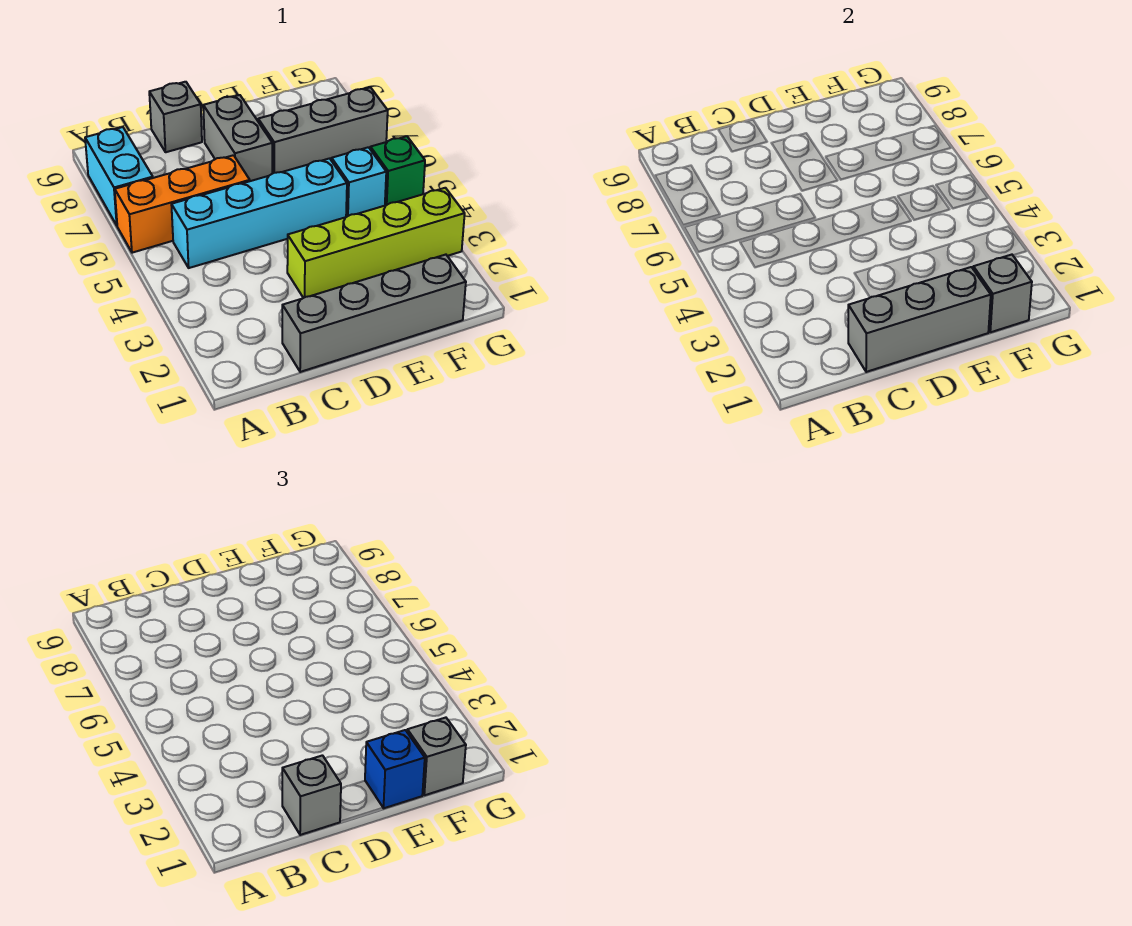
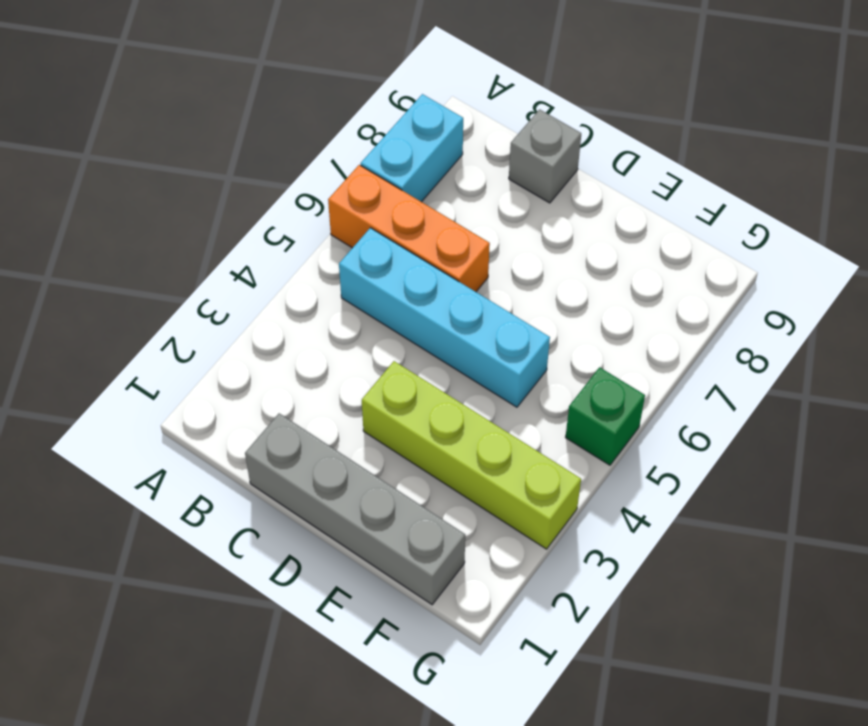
none -> grey 1x2 brick [203,95,272,181]
none -> grey 1x3 brick [258,87,388,174]
none -> cyan 1x1 brick [332,147,386,217]

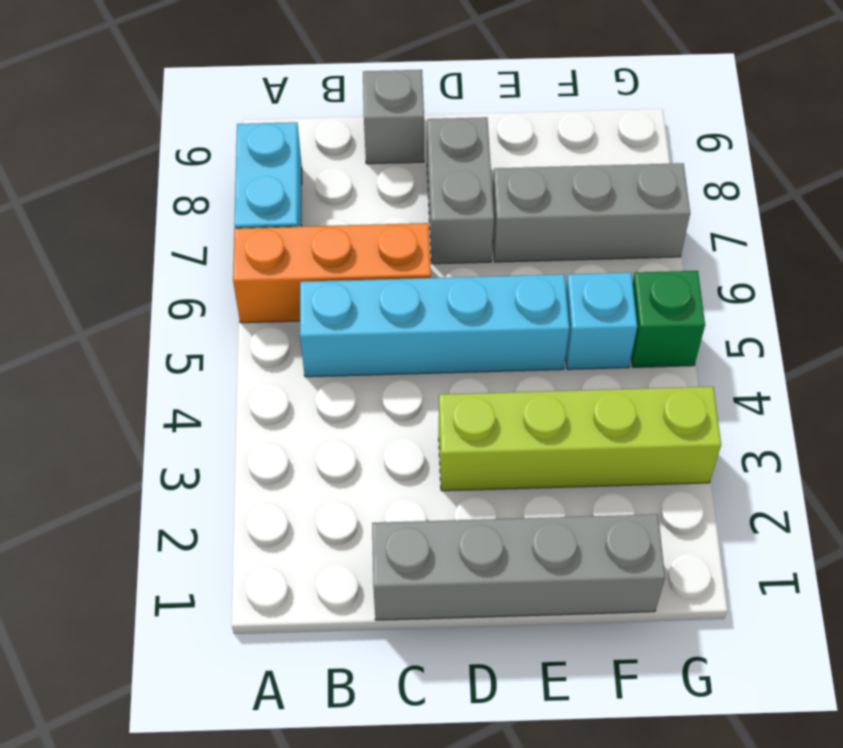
none -> grey 1x3 brick [848,267,991,372]
none -> grey 1x1 brick [973,255,1032,332]
none -> grey 1x1 brick [282,755,341,835]

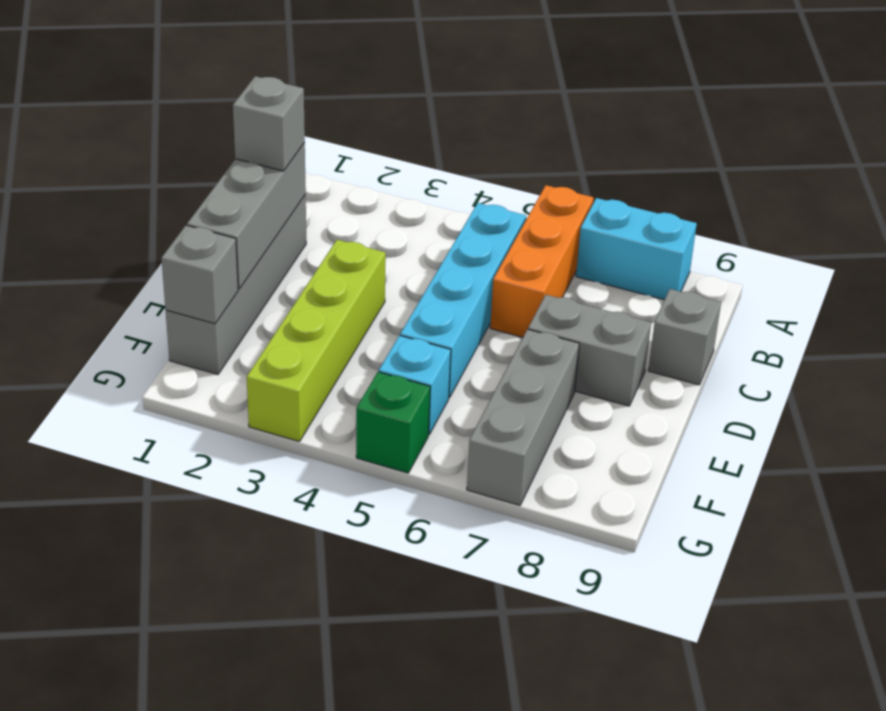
none -> blue 1x1 brick [365,730,425,808]
none -> grey 1x1 brick [407,718,466,795]

